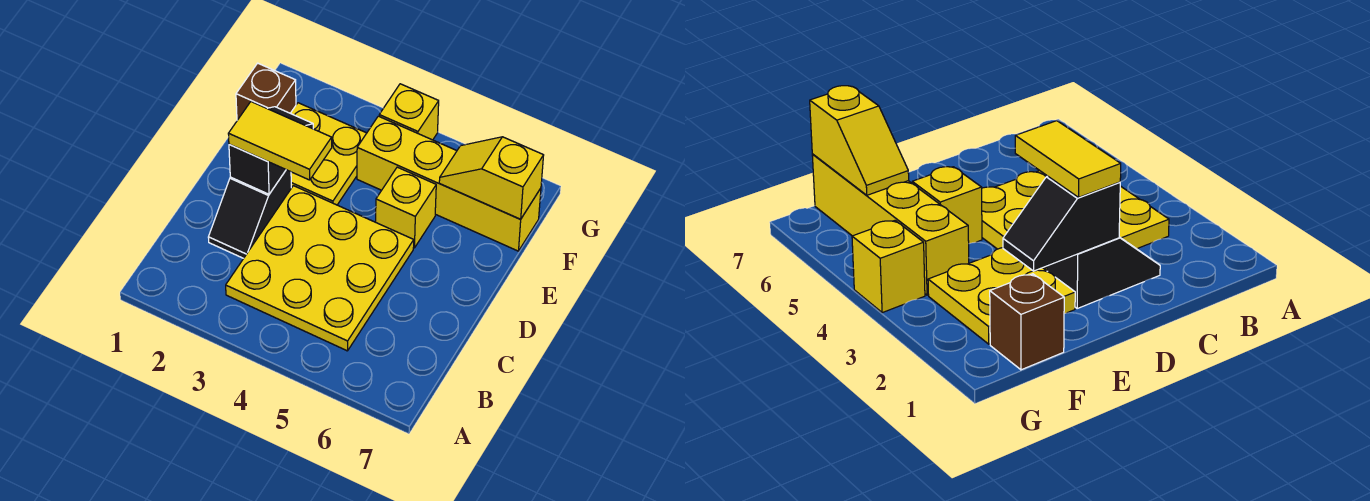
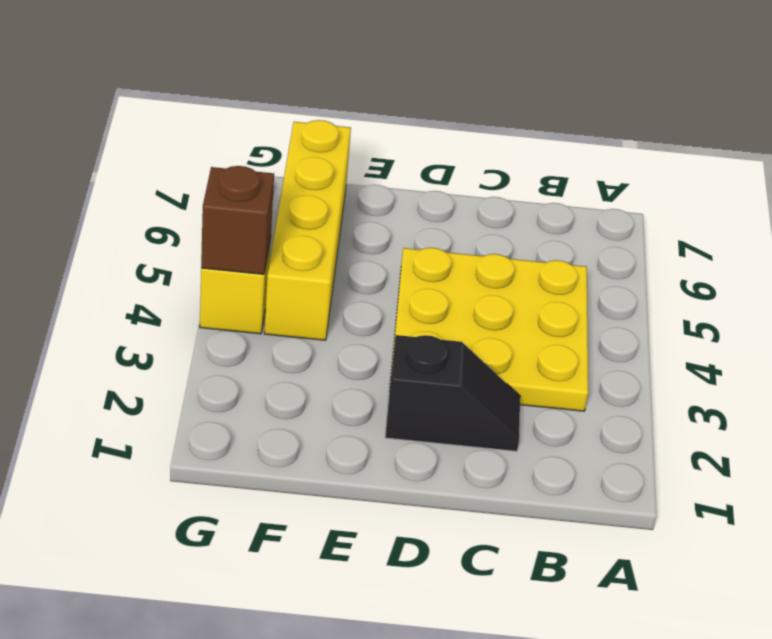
brown 1x1 brick [201,166,274,274] -> brown 1x1 brick moved to [236,63,296,120]
none -> yellow 2x2 plate [291,103,367,205]
none -> yellow 1x1 brick [376,167,436,248]

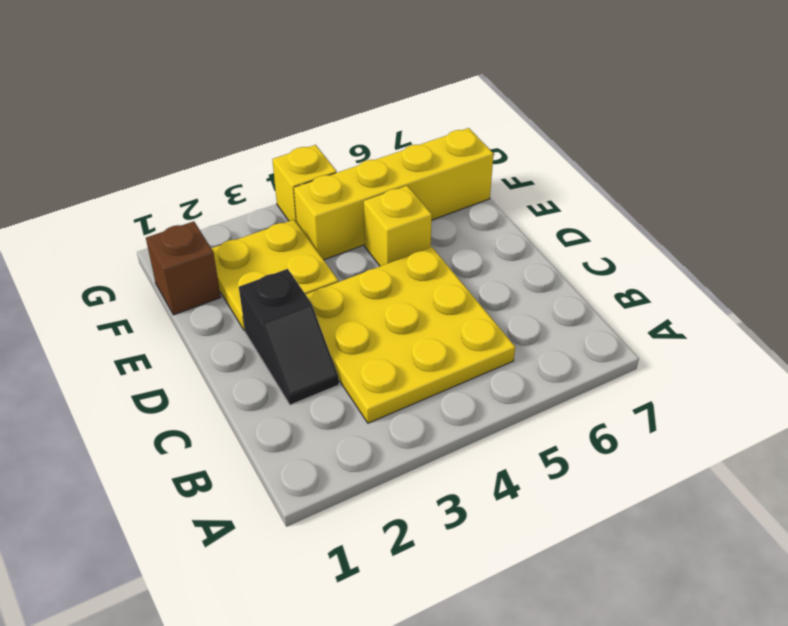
none -> black 1x2 slope [229,107,313,194]
none -> yellow 1x2 slope [439,137,544,219]

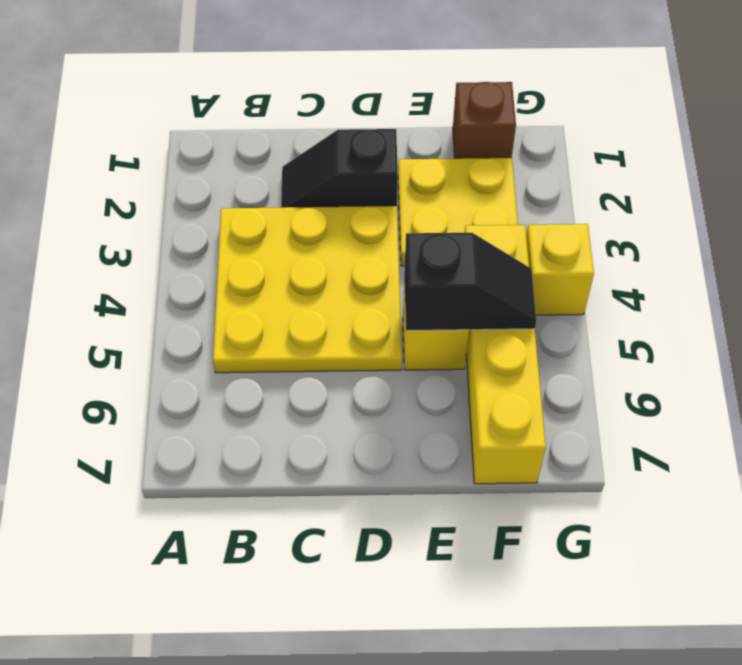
black 1x2 slope [404,233,536,331] -> black 1x2 slope moved to [229,107,313,194]
none -> yellow 1x2 slope [439,137,544,219]
none -> yellow 1x2 tile [228,102,332,180]

